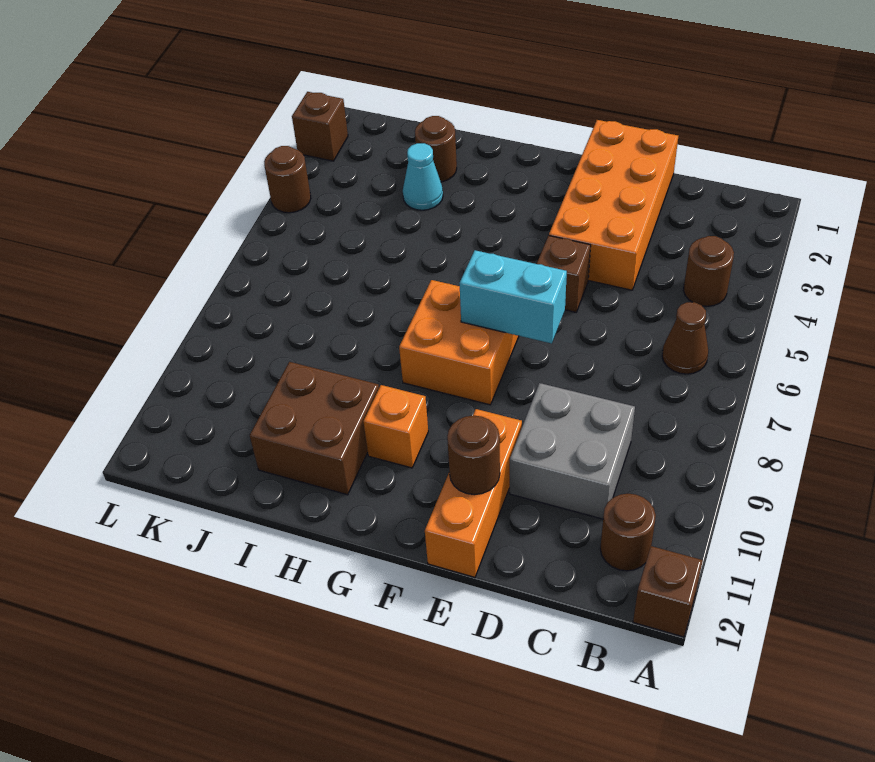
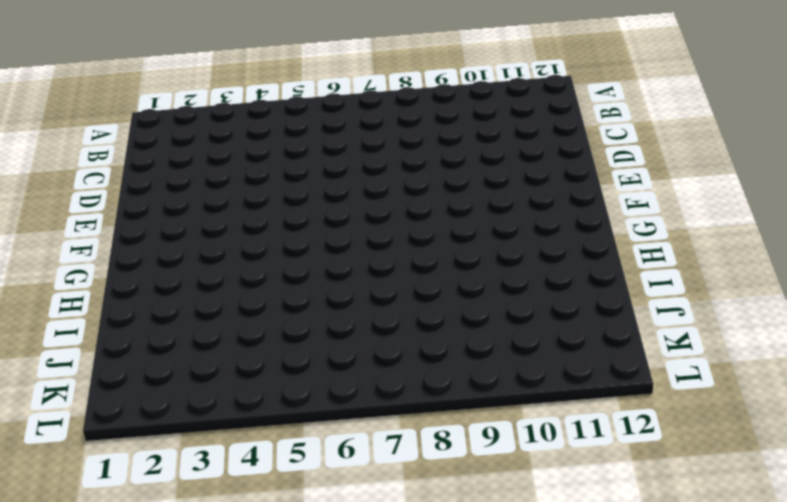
none -> brown 1x1 brick [633,546,703,637]
none -> brown 1x1 round brick [684,236,734,306]
none -> brown 1x1 cone [662,302,708,374]

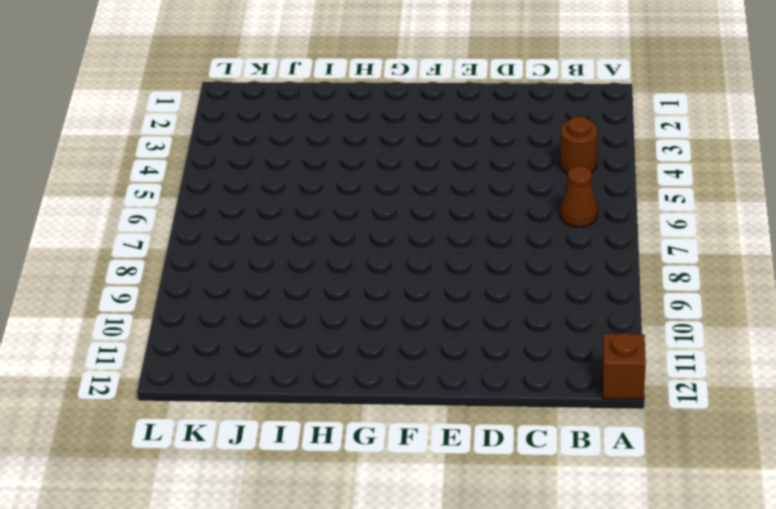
none -> brown 1x1 round brick [600,494,656,571]
none -> grey 2x2 brick [510,383,635,519]
none -> orange 2x4 brick [549,120,678,290]

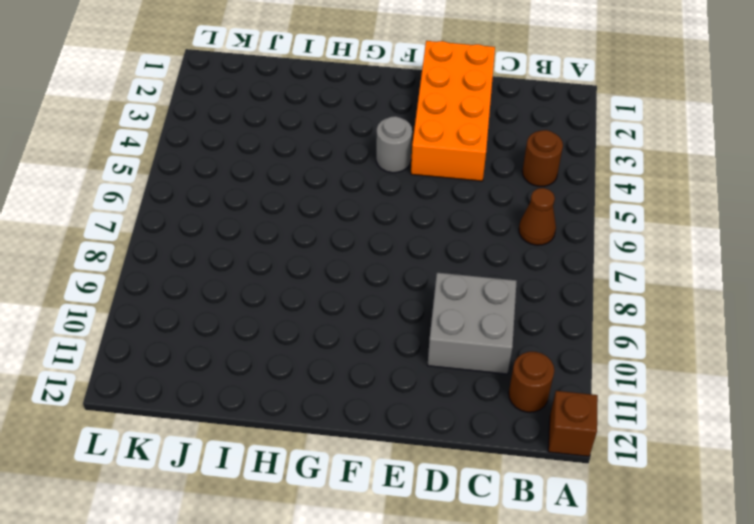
grey 1x1 round brick [376,116,412,173] -> none
none -> brown 1x1 brick [537,236,591,312]
none -> orange 1x3 brick [425,409,522,577]
none -> orange 2x2 brick [399,280,519,405]

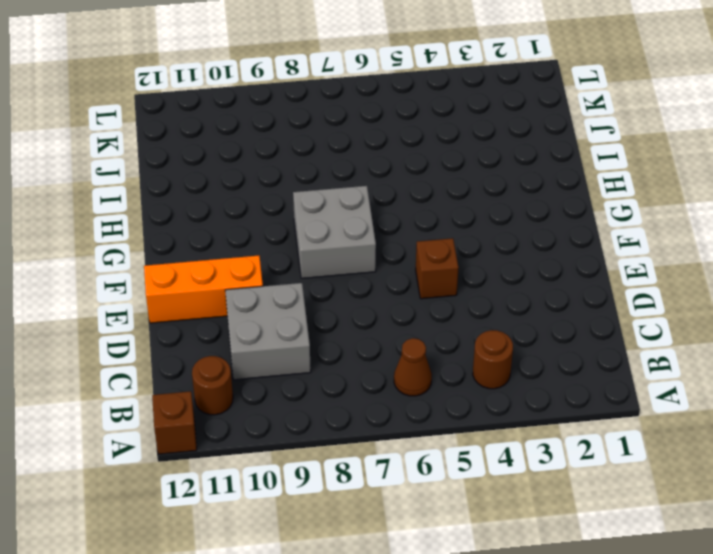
grey 2x2 brick [293,186,376,278] -> orange 2x2 brick [399,280,519,405]
none -> orange 2x4 brick [549,120,678,290]
none -> orange 1x1 brick [363,385,428,468]
none -> brown 2x2 brick [250,362,379,495]

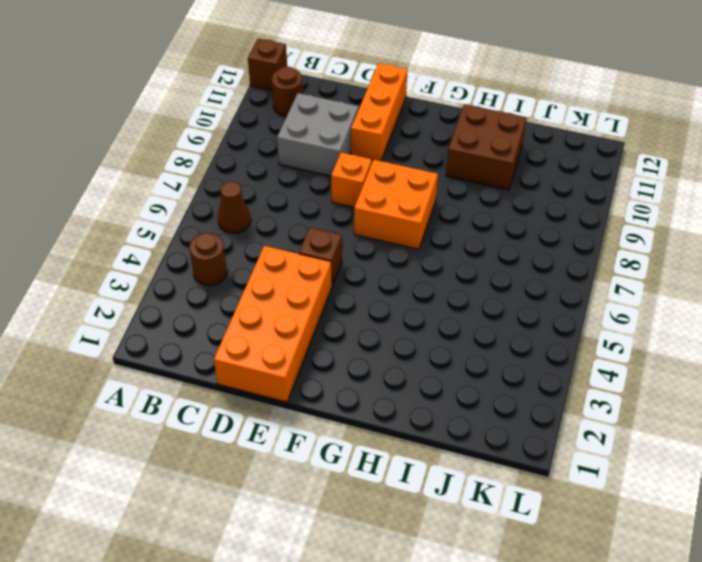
orange 1x1 brick [331,153,372,207] -> orange 1x1 brick moved to [363,385,428,468]
none -> brown 1x1 round brick [415,116,457,182]
none -> cyan 1x1 cone [403,143,443,210]
none -> brown 1x1 brick [292,92,348,161]

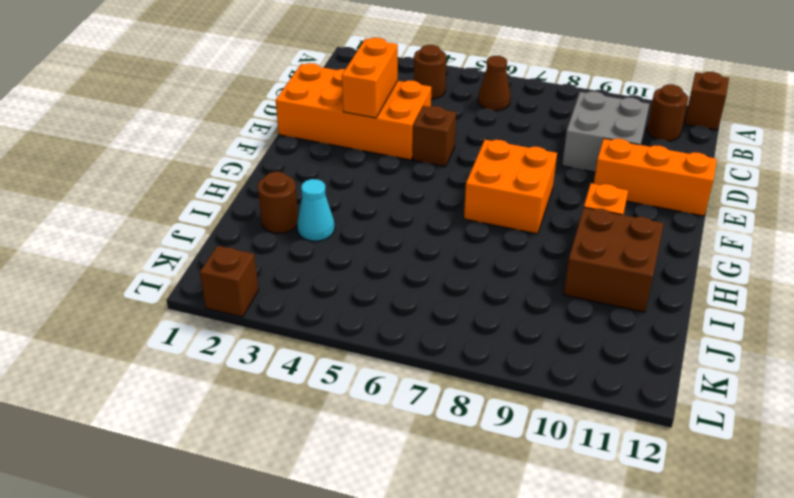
orange 1x2 brick [342,38,398,118] -> none
none -> brown 1x1 round brick [264,146,311,213]
none -> cyan 1x2 brick [459,250,567,344]
none -> brown 1x1 round brick [447,416,500,495]

